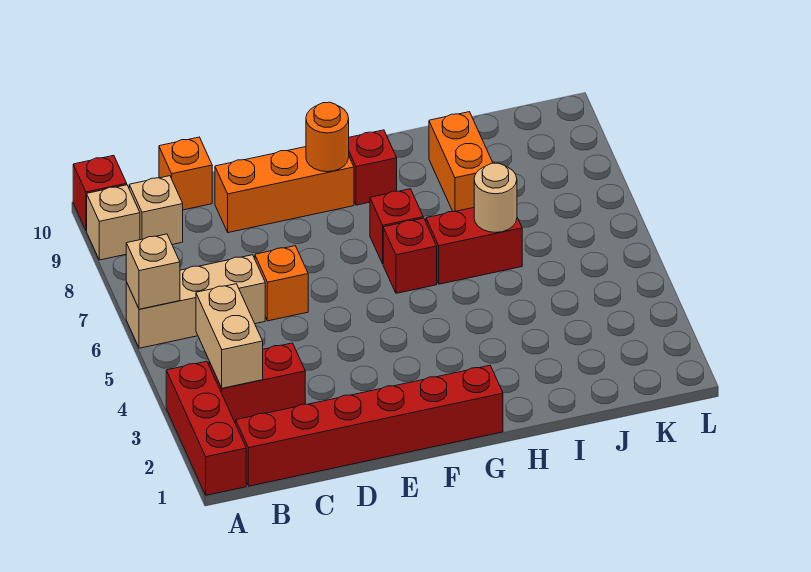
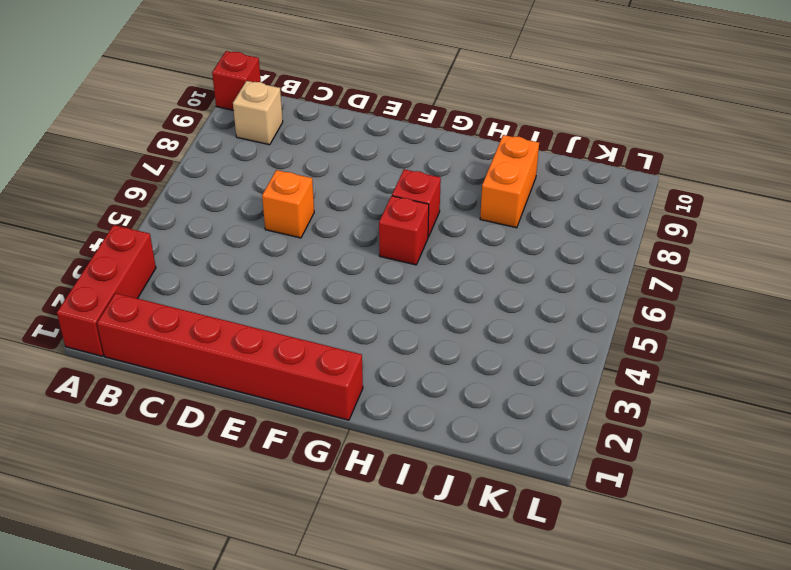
none -> tan 1x3 brick [126,255,265,348]
none -> tan 1x1 brick [87,185,140,260]
none -> red 1x2 brick [209,343,305,424]

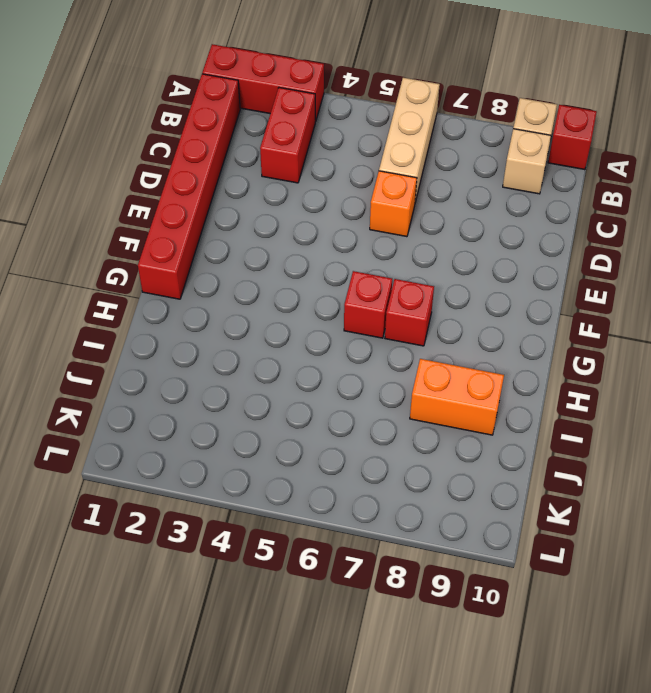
none -> orange 1x1 brick [159,137,212,210]
none -> orange 1x3 brick [215,147,354,233]
none -> red 1x1 brick [349,130,397,205]

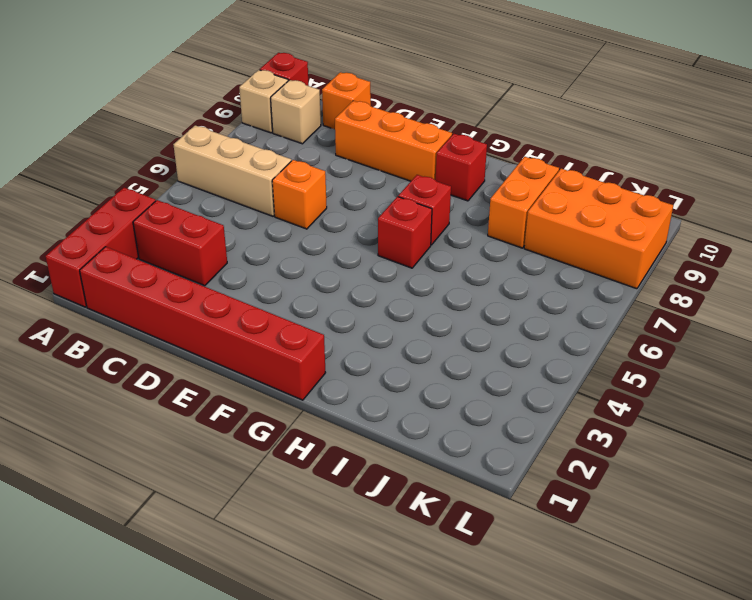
orange 2x3 brick [524,169,673,289] -> none
none -> red 1x2 brick [426,208,522,284]
none -> tan 1x1 brick [126,234,180,309]
none -> tan 1x2 brick [196,284,263,388]

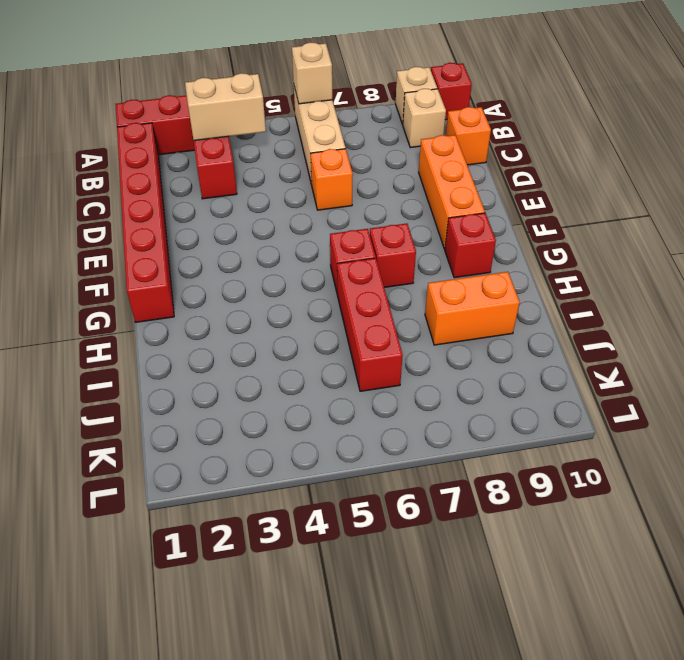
red 1x3 brick [337,258,403,391] -> red 1x2 brick [426,208,522,284]
none -> orange 1x1 round brick [306,102,349,172]
none -> tan 1x1 round brick [474,163,517,232]

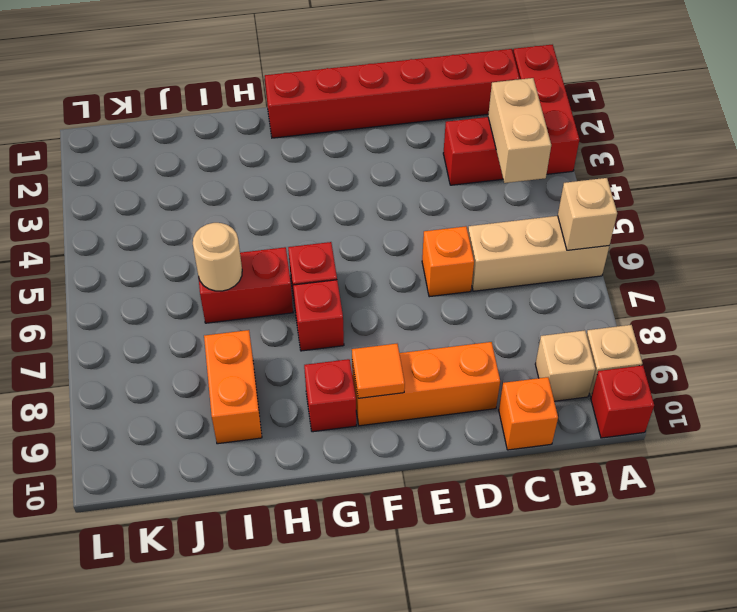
orange 1x1 tile [352,344,405,398] -> orange 1x1 round brick [306,102,349,172]

